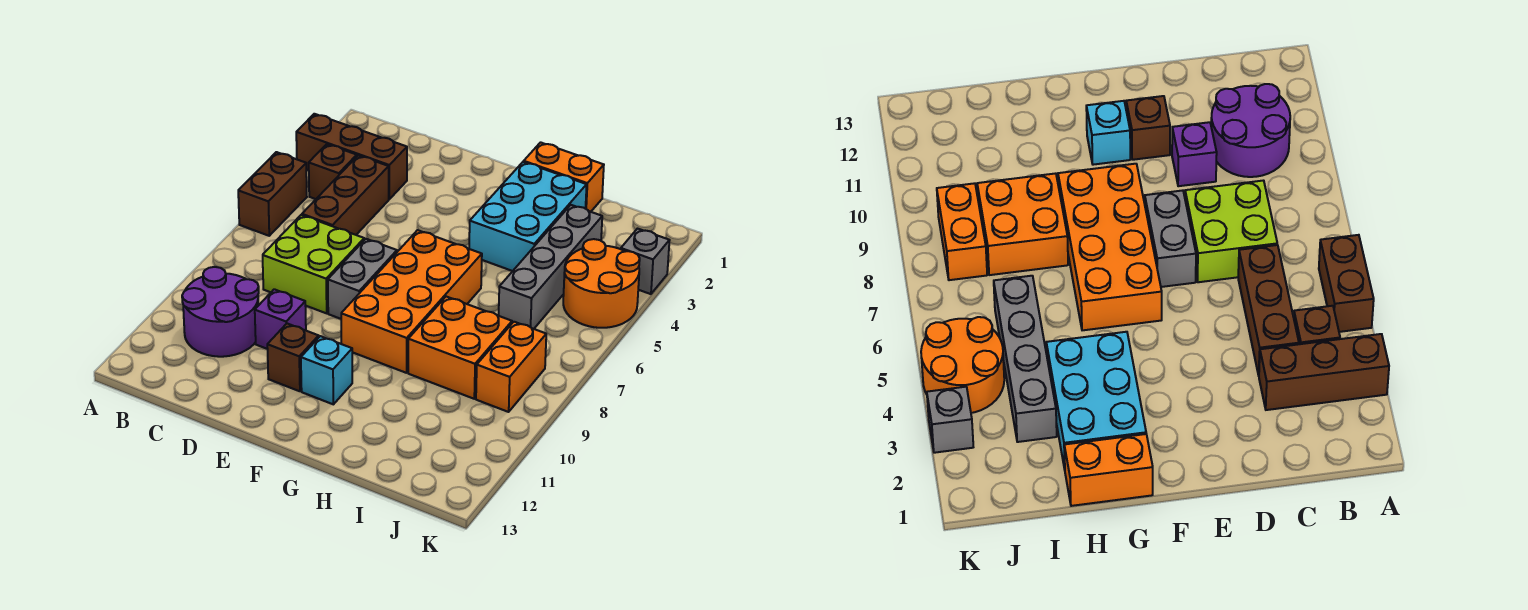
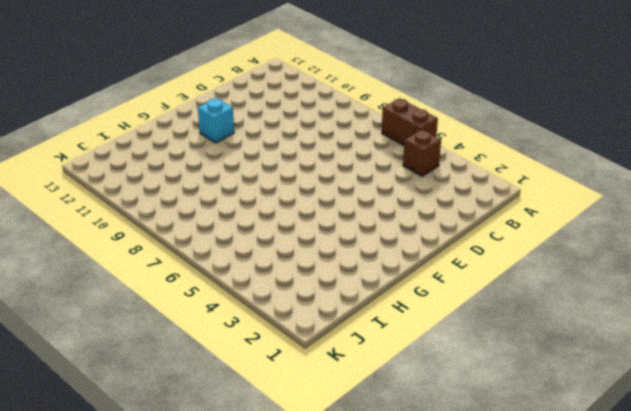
none -> brown 1x3 brick [296,114,407,199]
none -> purple 2x2 round brick [182,267,259,357]
none -> brown 1x3 brick [302,155,389,235]

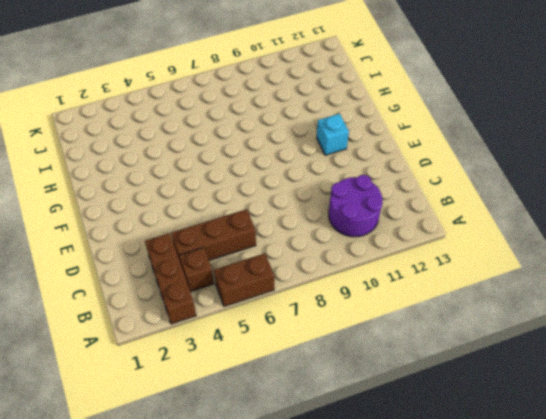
none -> lime 2x2 brick [263,215,364,313]
none -> purple 1x1 brick [255,289,306,349]
none -> grey 1x2 brick [328,239,397,319]

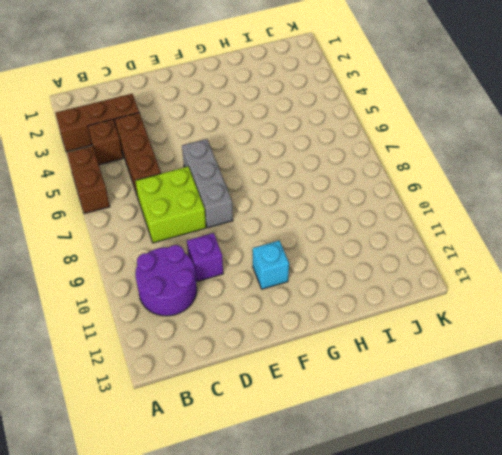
grey 1x3 brick [182,139,233,228] -> grey 1x2 brick [328,239,397,319]
none -> brown 1x1 brick [267,324,319,391]
none -> orange 2x4 brick [341,230,482,373]
none -> orange 1x2 brick [524,142,604,212]

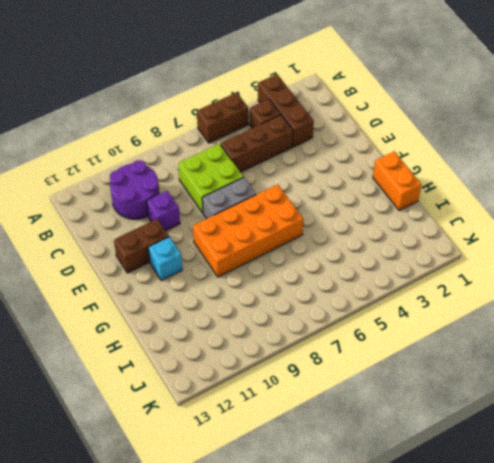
brown 1x2 brick [114,219,169,273] -> brown 1x1 brick [267,324,319,391]
none -> cyan 2x3 brick [469,162,587,271]
none -> orange 2x2 brick [408,297,512,399]
none -> grey 1x4 brick [499,205,602,329]

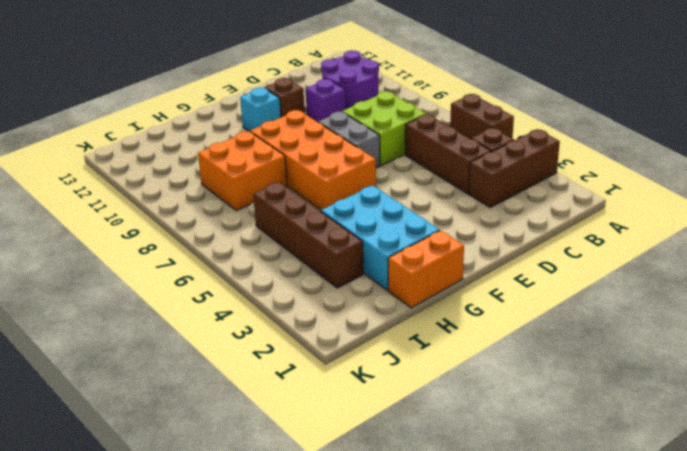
brown 1x4 brick [253,182,363,288] -> grey 1x4 brick [499,205,602,329]
none -> orange 2x2 round brick [563,239,640,328]
none -> orange 1x2 brick [476,322,546,412]
none -> grey 1x1 brick [621,229,670,294]

